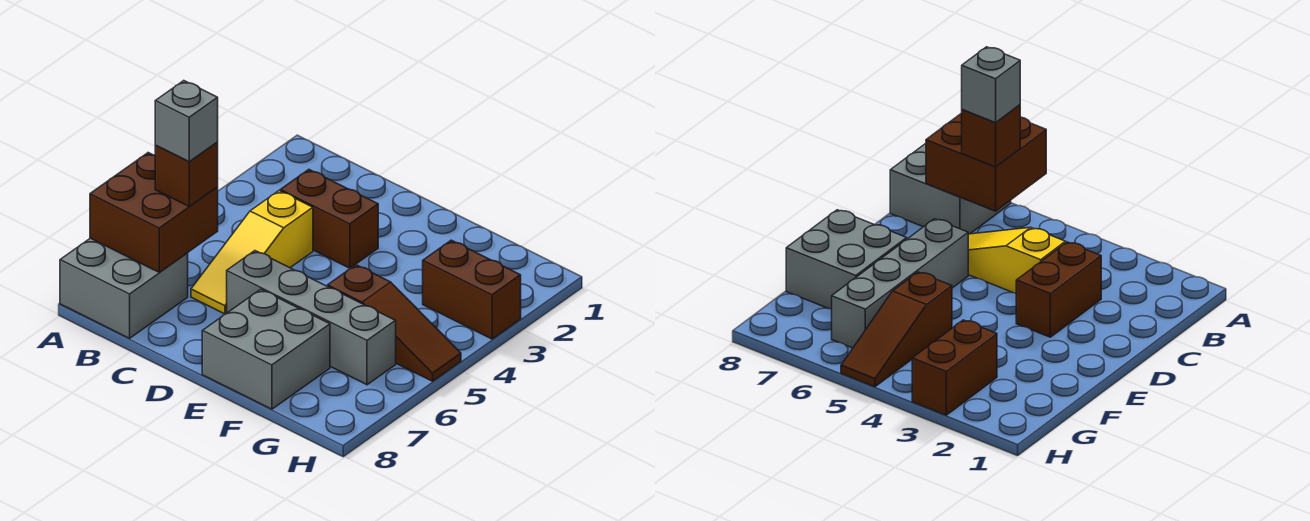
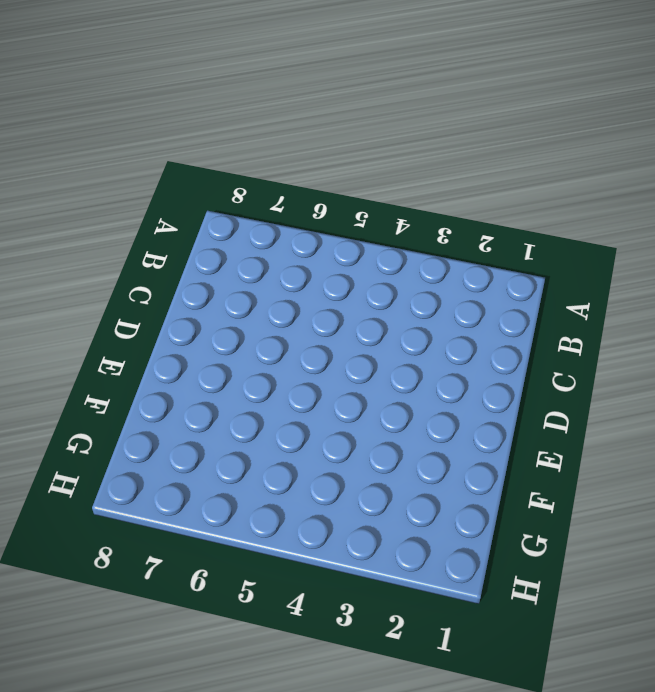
none -> grey 2x2 brick [60,238,188,338]
none -> brown 1x2 brick [280,170,378,268]

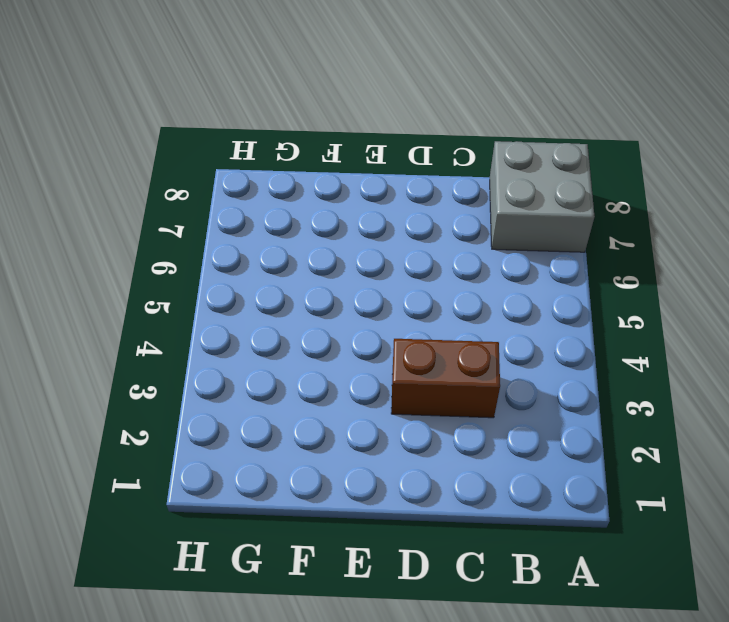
none -> yellow 1x3 slope [191,191,313,314]
none -> grey 1x4 brick [227,251,396,385]

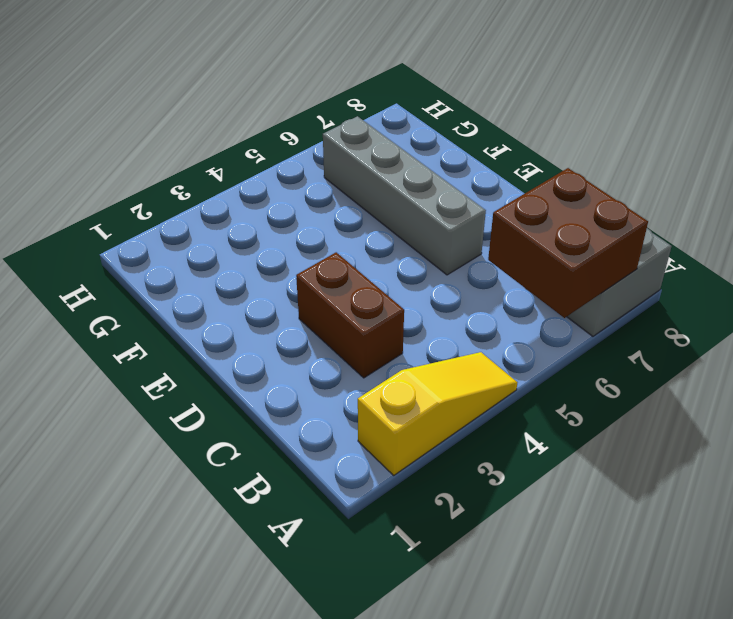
yellow 1x3 slope [358,352,518,475] -> yellow 1x3 slope moved to [191,191,313,314]
none -> grey 2x2 brick [202,289,330,409]
none -> brown 1x3 slope [328,265,461,381]

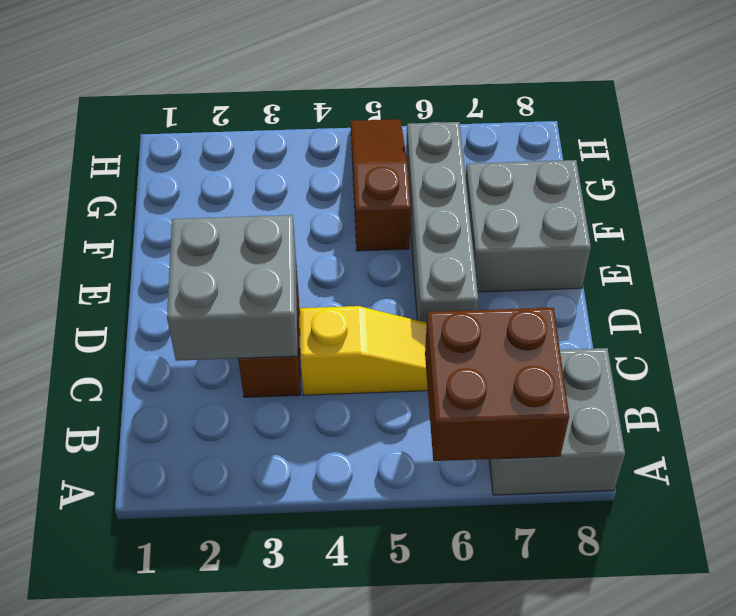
grey 2x2 brick [167,215,298,361] -> none
none -> brown 1x2 brick [423,240,521,339]
none -> brown 1x1 brick [155,142,218,206]

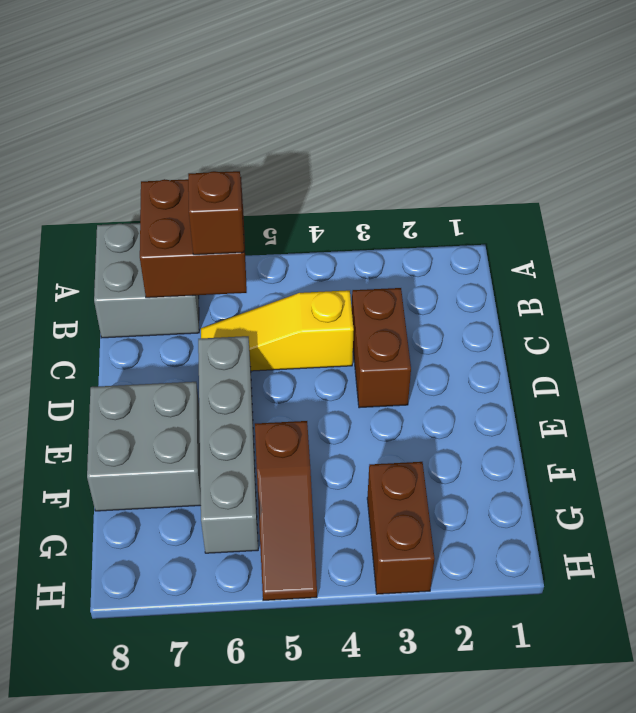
none -> grey 1x1 brick [155,81,218,161]

